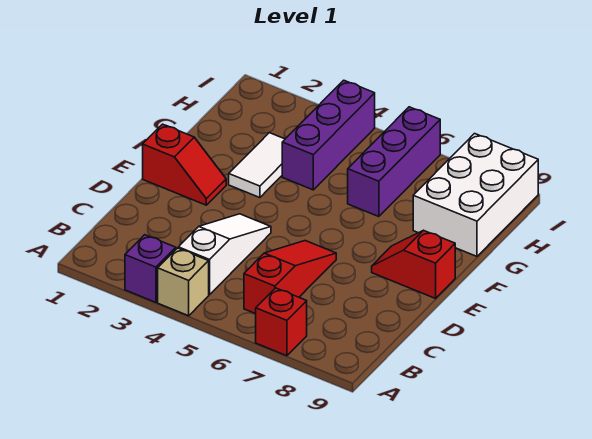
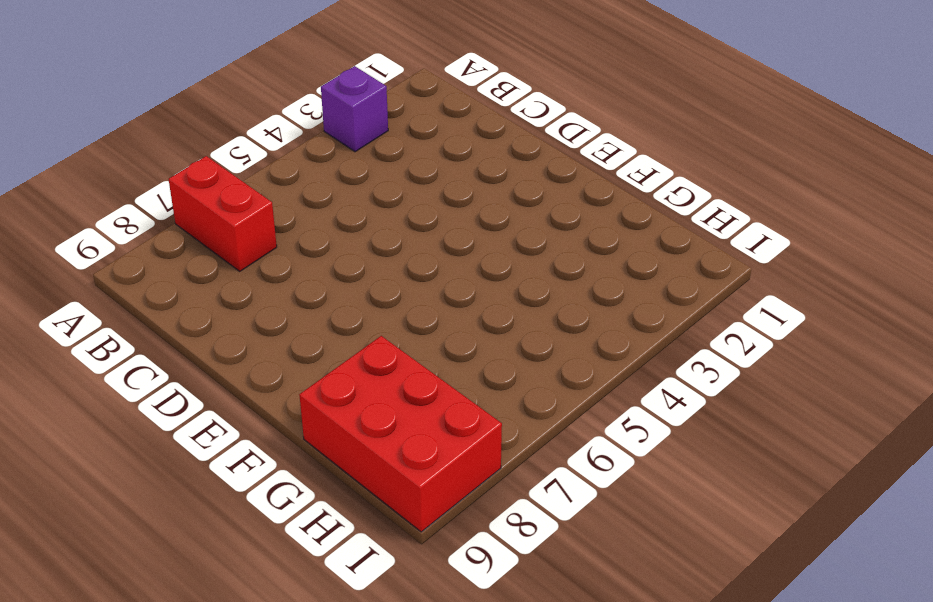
red 1x2 brick [169,156,277,271] -> red 1x1 brick [256,288,307,356]
red 2x3 brick [299,336,502,532] -> white 2x3 brick [413,134,538,256]
none -> tan 1x1 brick [158,248,209,316]
none -> white 1x3 slope [178,214,271,295]

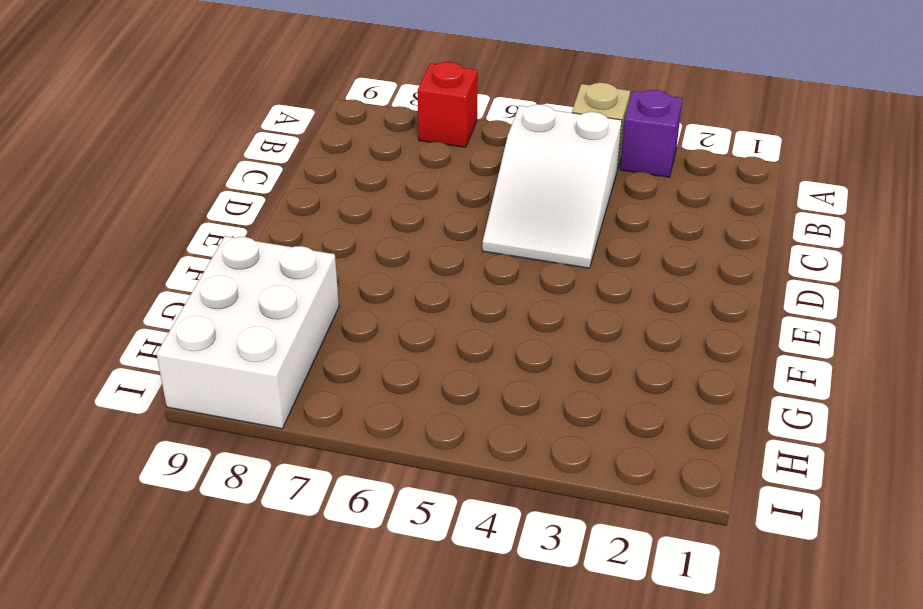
white 2x3 slope [482,104,622,268] -> white 1x3 slope [178,214,271,295]
none -> red 1x3 slope [244,241,336,314]
none -> red 1x2 slope [143,124,226,205]

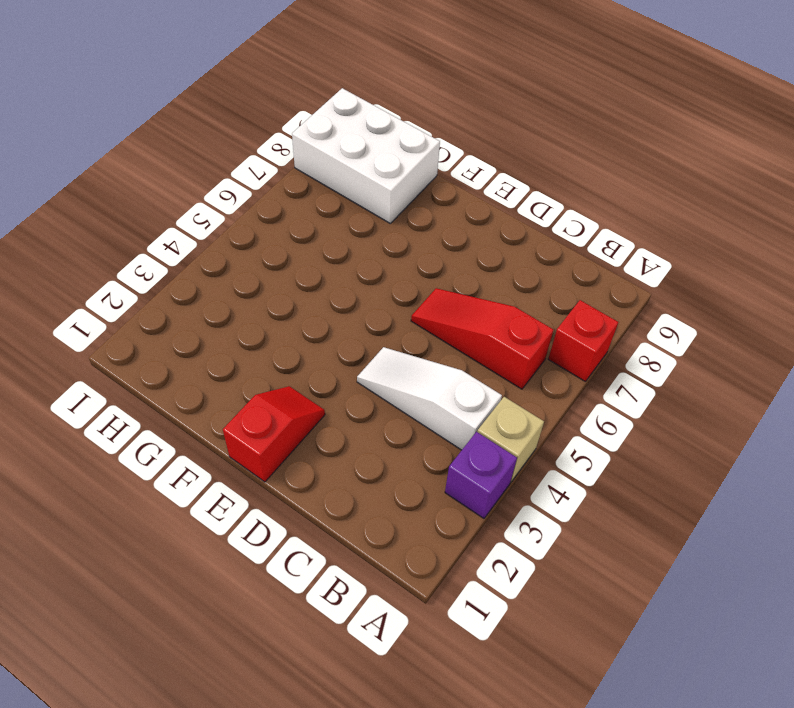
none -> red 1x2 slope [372,230,455,298]
none -> white 1x2 tile [229,133,285,198]

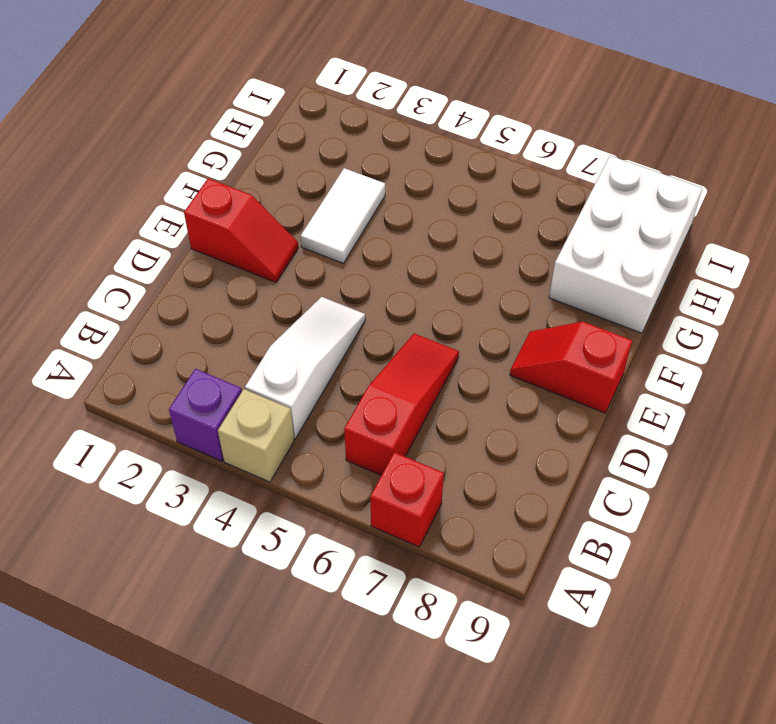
none -> purple 1x3 brick [282,80,375,190]
none -> purple 1x3 brick [348,107,440,217]

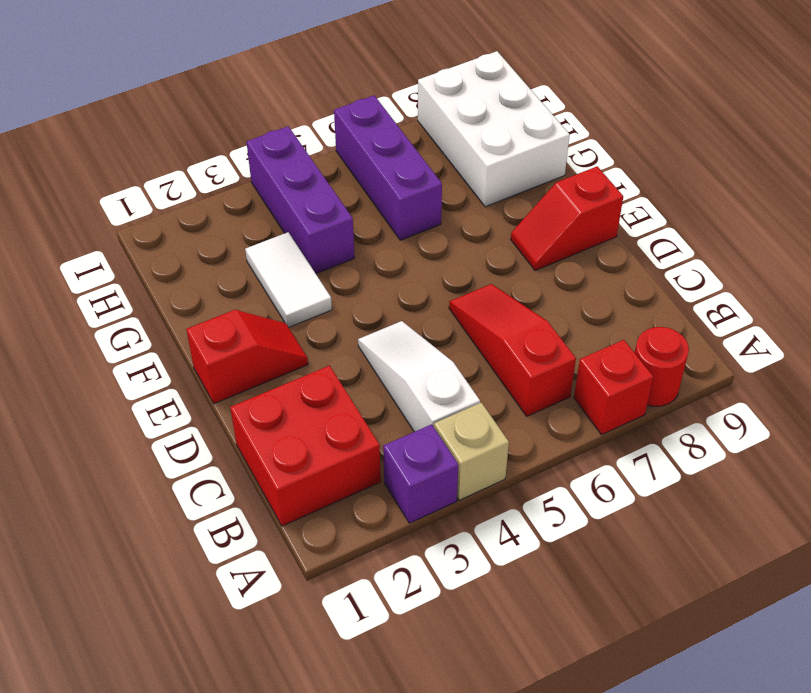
red 1x1 round brick [635,327,689,406] -> none
red 2x2 brick [230,365,381,526] -> none

